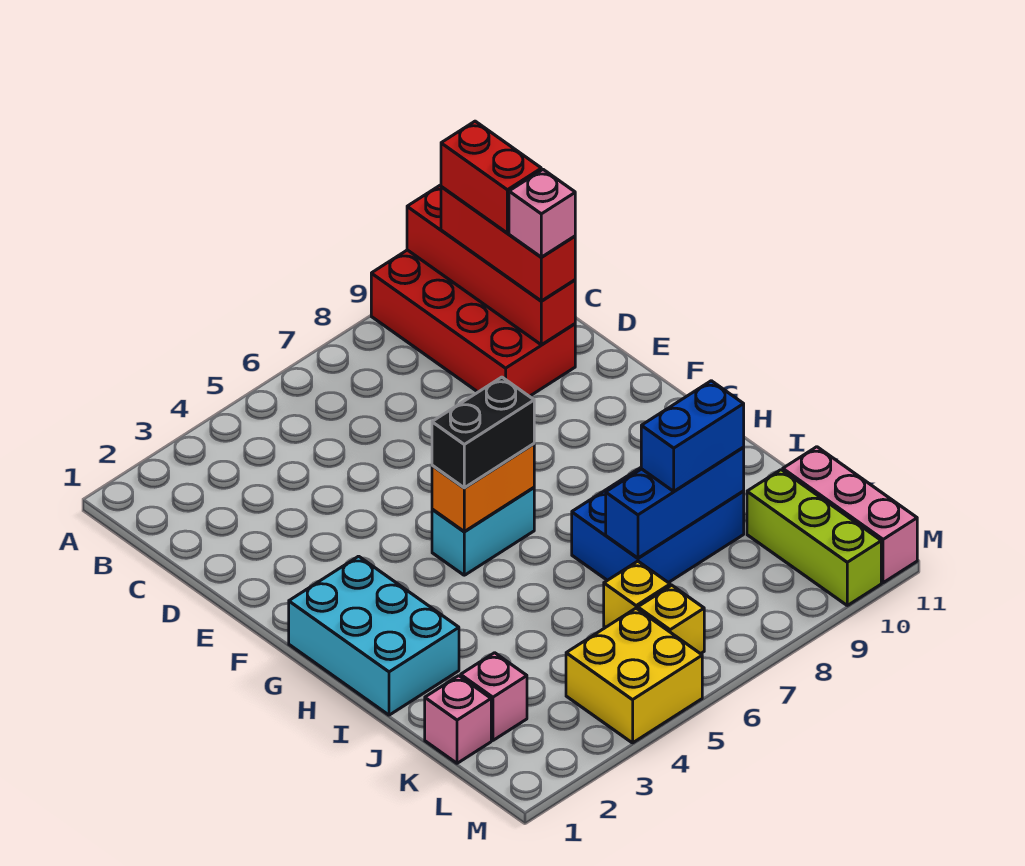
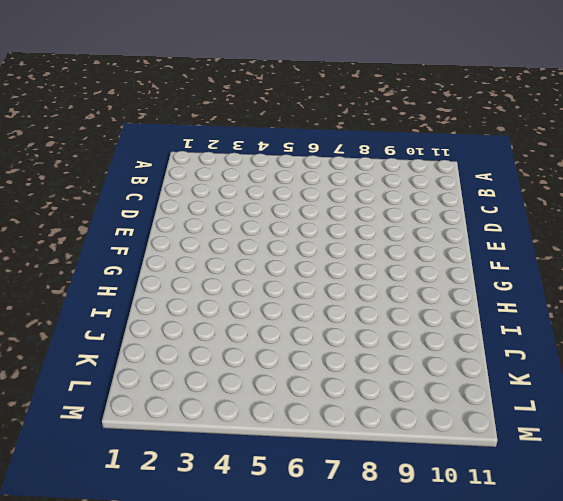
none -> red 2x4 brick [371,250,575,396]
none -> cyan 2x3 brick [289,556,459,715]
none -> cyan 1x2 brick [432,488,534,575]

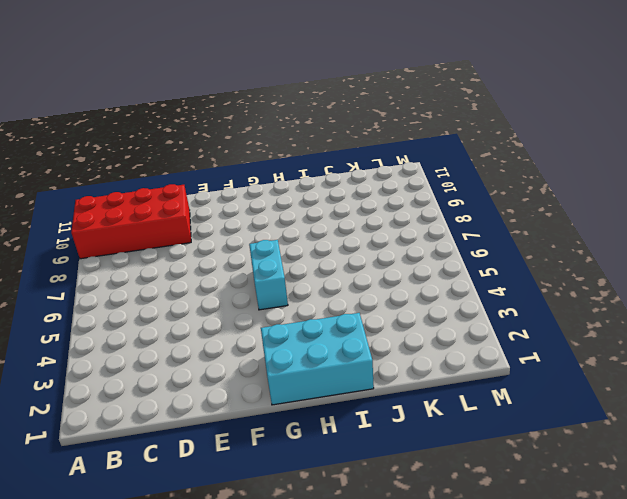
none -> blue 2x3 brick [572,468,744,583]
none -> pink 1x1 brick [425,676,491,763]
none -> pink 1x1 brick [461,653,527,740]

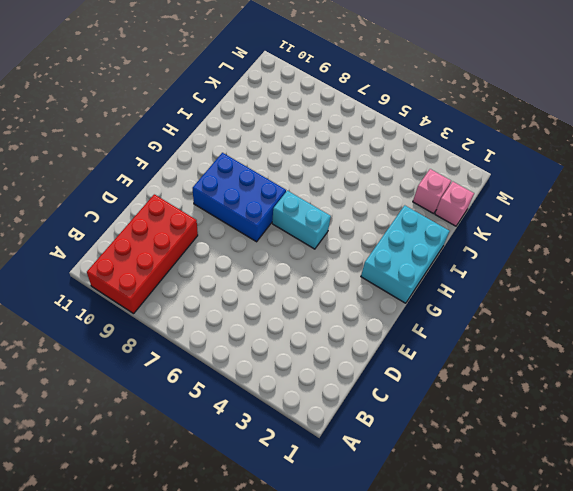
blue 2x3 brick [193,153,286,242] -> blue 2x3 brick moved to [572,468,744,583]
none -> yellow 1x1 brick [604,561,670,627]
none -> lime 1x3 brick [747,470,881,605]
none -> pink 1x3 brick [783,447,917,583]

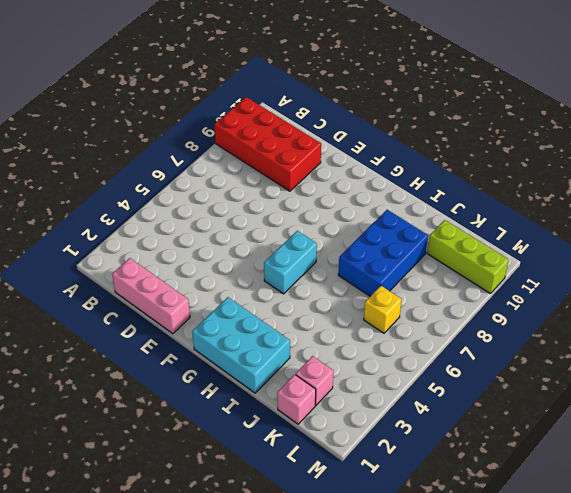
pink 1x3 brick [112,258,190,334] -> pink 1x3 brick moved to [783,447,917,583]
none -> yellow 2x2 brick [566,608,702,743]
none -> yellow 1x1 brick [638,585,704,654]
none -> red 1x4 brick [407,185,575,345]

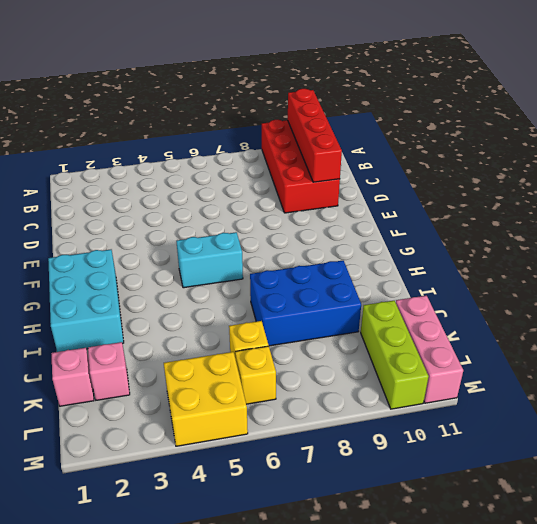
none -> orange 1x2 brick [432,444,534,531]
none -> blue 1x3 brick [606,447,744,558]
none -> red 1x3 brick [441,187,575,301]

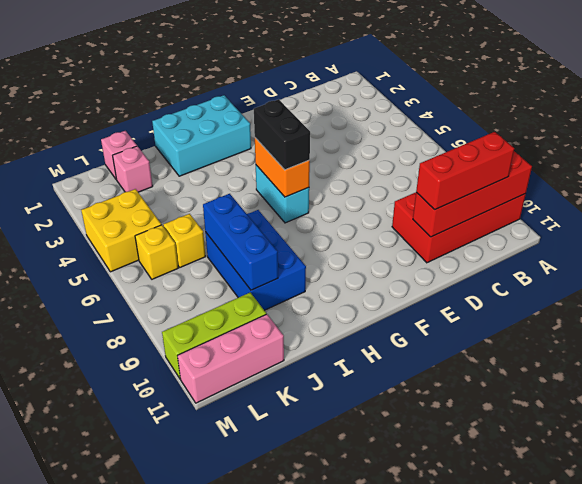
none -> blue 1x2 brick [641,381,744,491]
none -> red 1x2 brick [441,121,541,233]
none -> pink 1x1 brick [509,170,575,257]

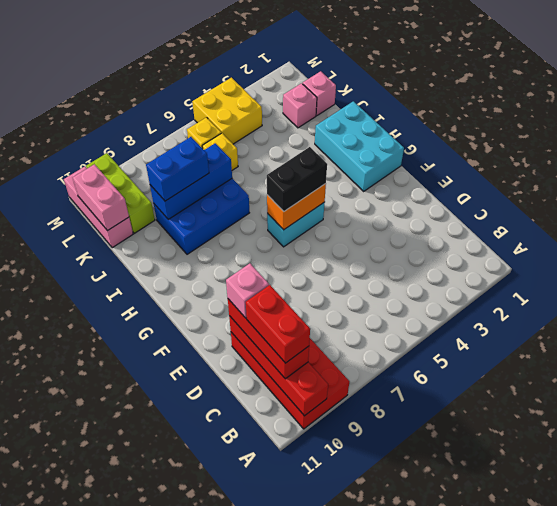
pink 1x2 brick [73,164,129,231] -> none

